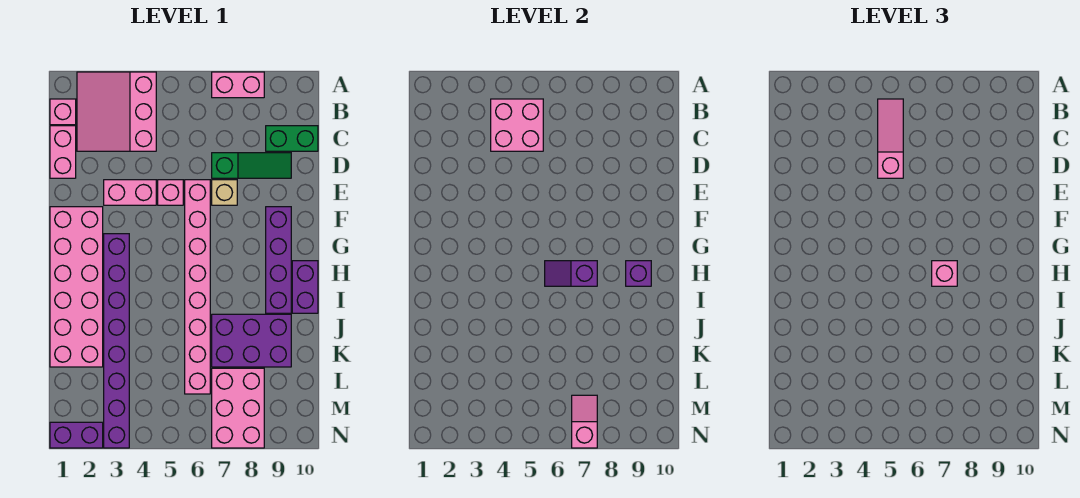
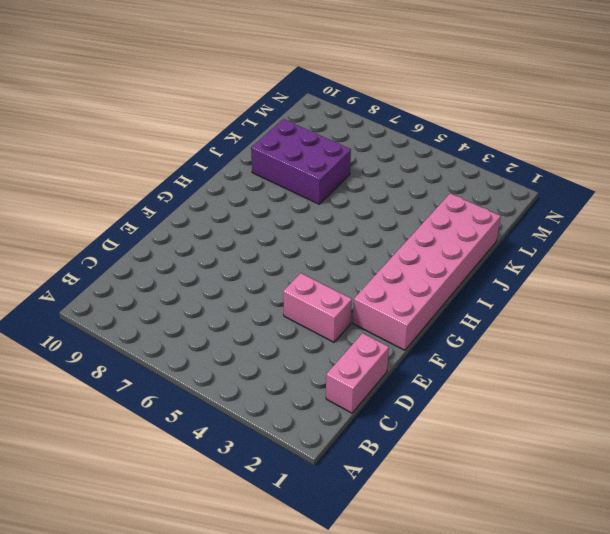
none -> pink 3x3 slope [77,72,156,151]
none -> pink 1x2 brick [212,72,264,98]
none -> pink 1x1 brick [50,99,76,125]

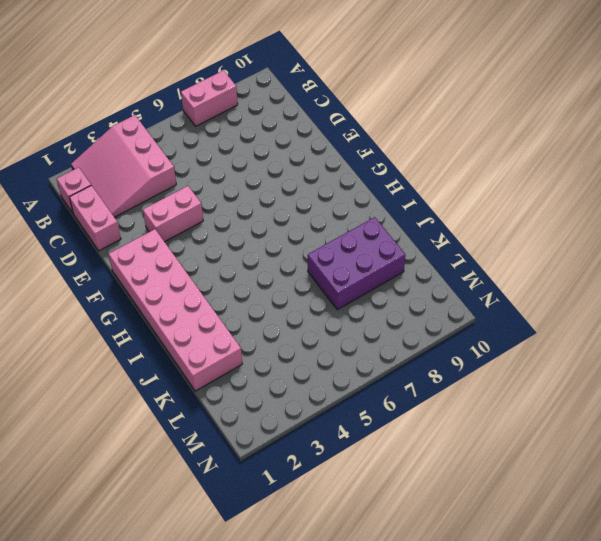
none -> green 1x2 brick [266,126,318,151]
none -> green 1x3 slope [212,153,291,178]
none -> pink 1x1 brick [158,180,183,205]

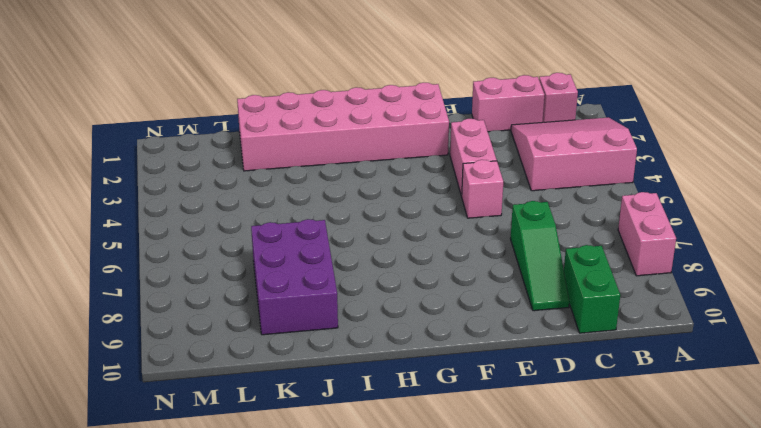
none -> pink 1x8 brick [185,180,210,394]
none -> tan 1x1 brick [212,180,237,205]
none -> purple 1x4 brick [266,207,291,313]

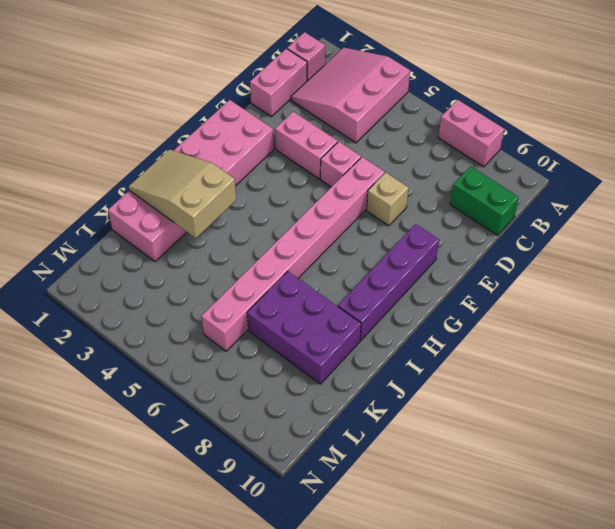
tan 2x3 slope [129,150,236,238] -> none
none -> green 1x3 slope [212,153,291,178]
none -> purple 1x8 brick [104,234,129,448]
none -> purple 1x2 brick [292,261,318,313]

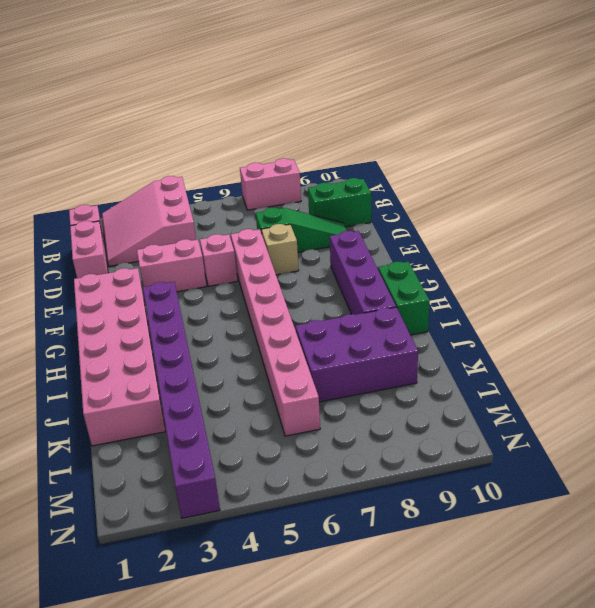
green 1x2 brick [378,262,430,335] -> purple 1x2 brick [292,261,318,313]
none -> pink 2x3 brick [212,368,264,448]
none -> purple 1x2 brick [50,422,103,448]
none -> pink 2x2 brick [491,99,543,151]

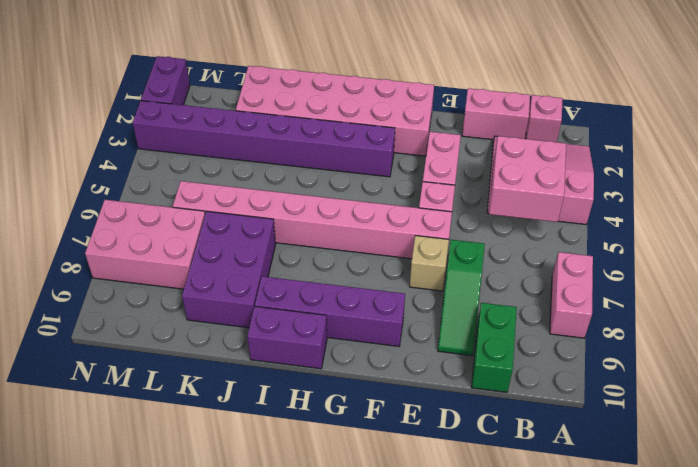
none -> purple 1x2 slope [545,261,597,286]
none -> purple 1x1 brick [626,261,651,286]
none -> pink 1x2 slope [572,395,597,448]

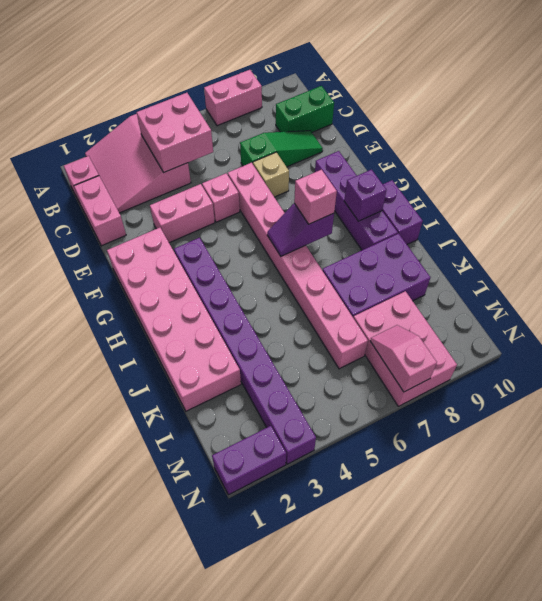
none -> pink 1x3 slope [878,99,903,178]

